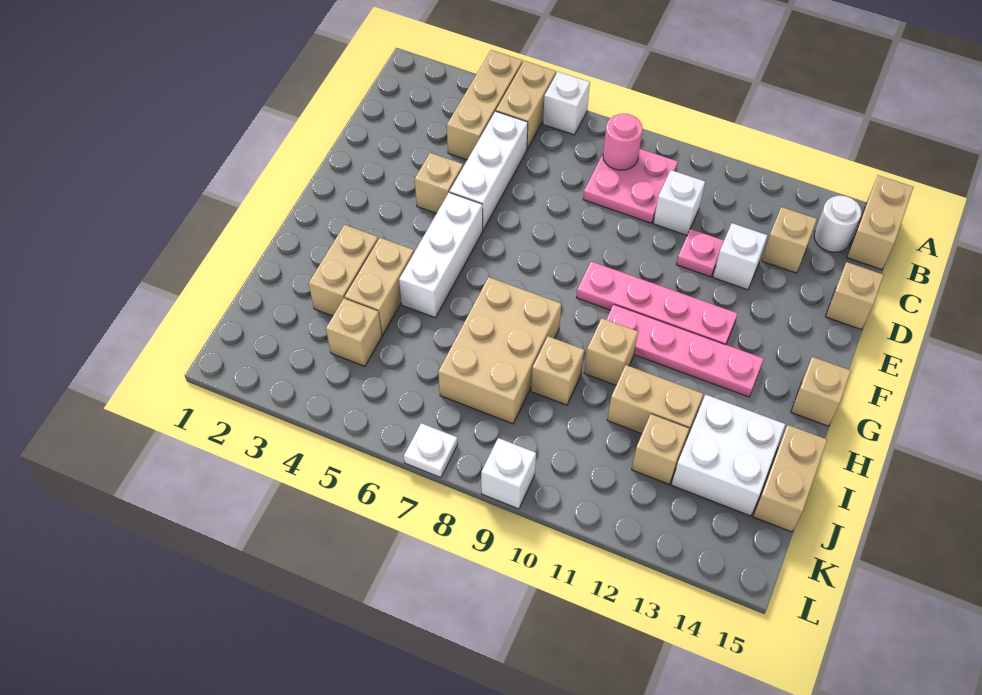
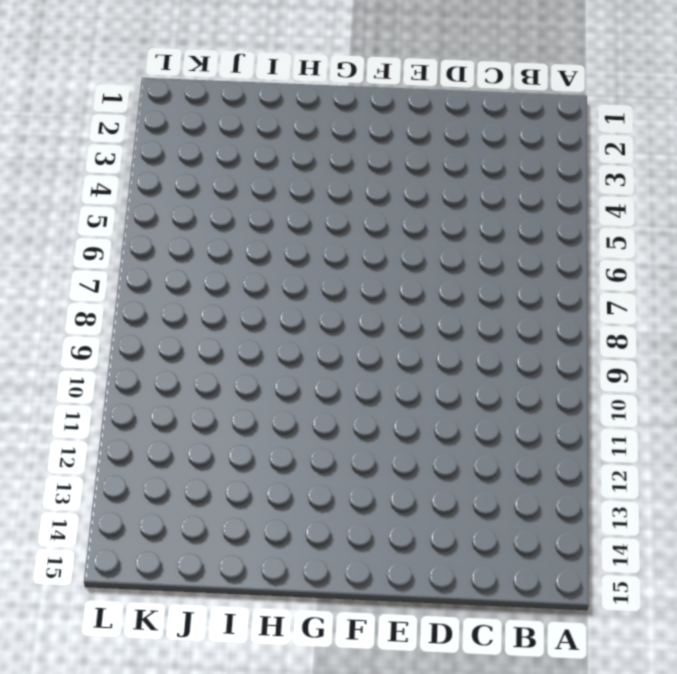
none -> tan 1x3 brick [447,50,523,160]
none -> tan 1x2 brick [496,61,556,149]
none -> white 1x1 brick [543,72,590,135]
none -> tan 1x2 brick [847,175,914,270]

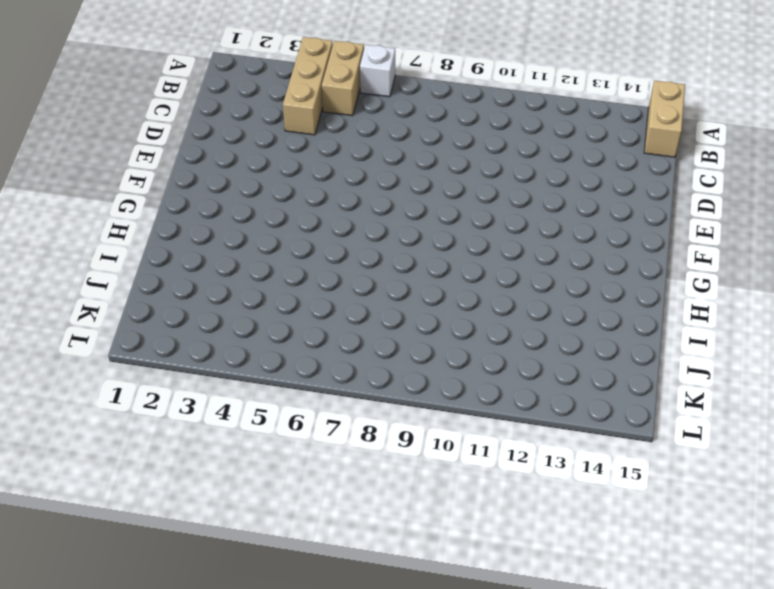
none -> pink 2x2 plate [583,149,678,223]
none -> white 1x1 round brick [814,196,861,252]
none -> white 1x3 brick [450,111,528,230]
none -> white 1x1 brick [653,170,705,235]

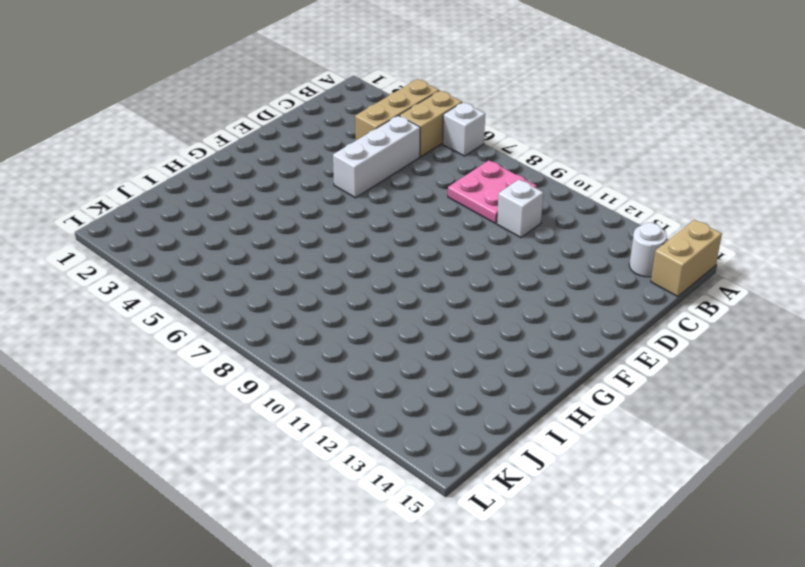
none -> tan 1x1 brick [762,207,817,273]
none -> pink 1x1 plate [676,229,724,277]
none -> white 1x1 brick [713,223,768,290]
none -> tan 1x1 brick [825,262,883,330]

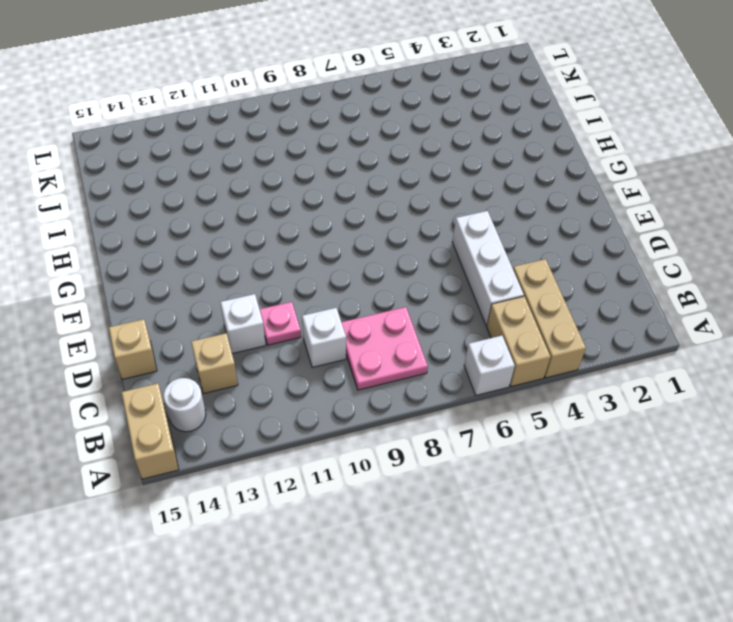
none -> tan 1x1 brick [415,153,463,213]
none -> white 1x3 brick [399,192,483,318]
none -> pink 1x4 plate [576,261,738,345]
none -> pink 1x4 plate [606,305,764,397]

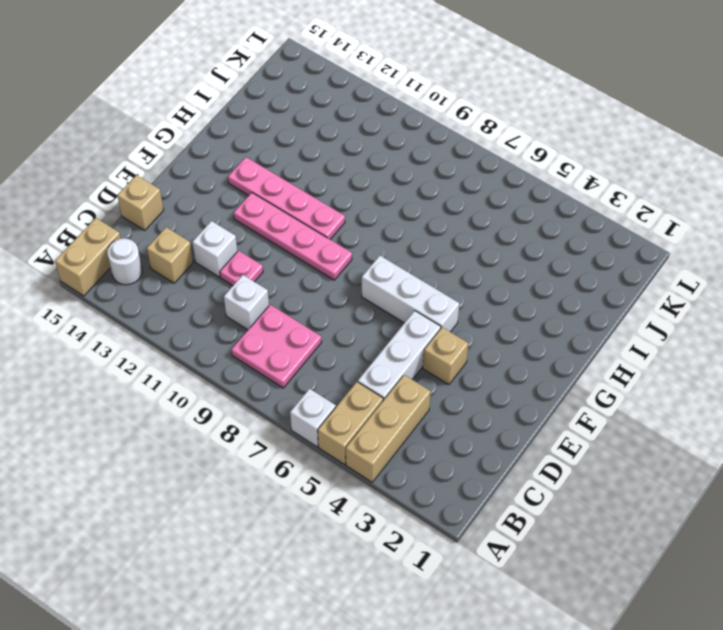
white 1x3 brick [362,256,459,332] -> white 1x3 brick turned to [399,192,483,318]
none -> tan 1x1 brick [791,357,851,426]
none -> tan 1x2 brick [309,225,378,316]
none -> tan 1x2 brick [345,238,414,335]
none -> tan 2x3 brick [438,277,561,424]

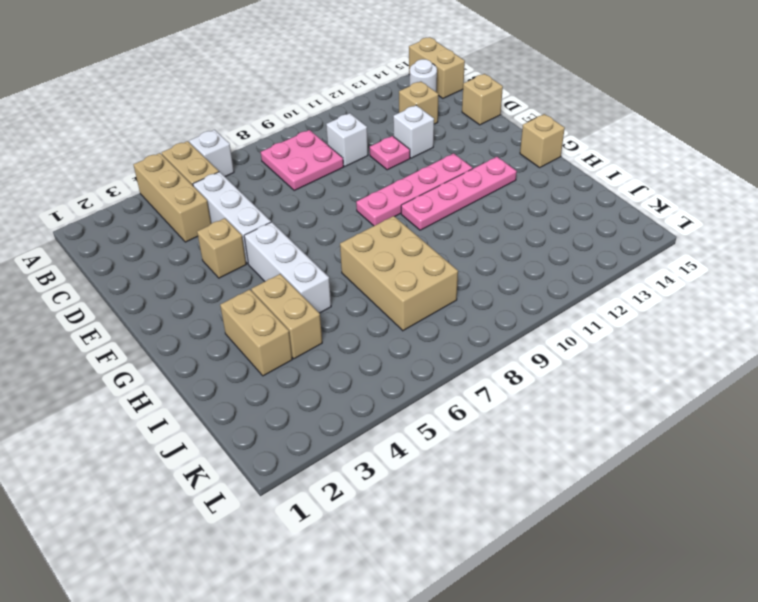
none -> tan 1x1 brick [584,318,638,385]
none -> tan 1x1 brick [531,336,584,405]
none -> tan 1x2 brick [607,365,703,441]
none -> white 2x2 brick [672,395,785,516]

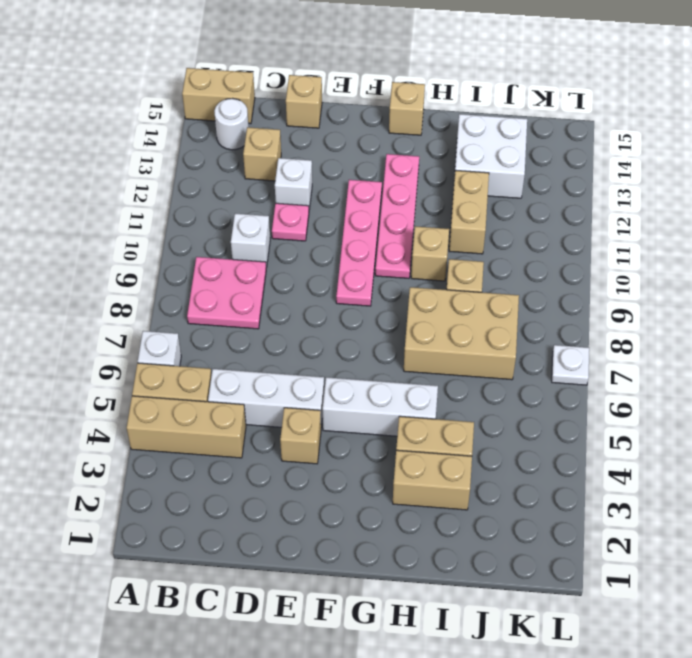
none -> tan 1x2 brick [753,425,827,532]
none -> tan 1x1 brick [326,298,382,366]
none -> tan 1x1 brick [632,414,689,484]
none -> white 1x1 brick [481,438,536,509]

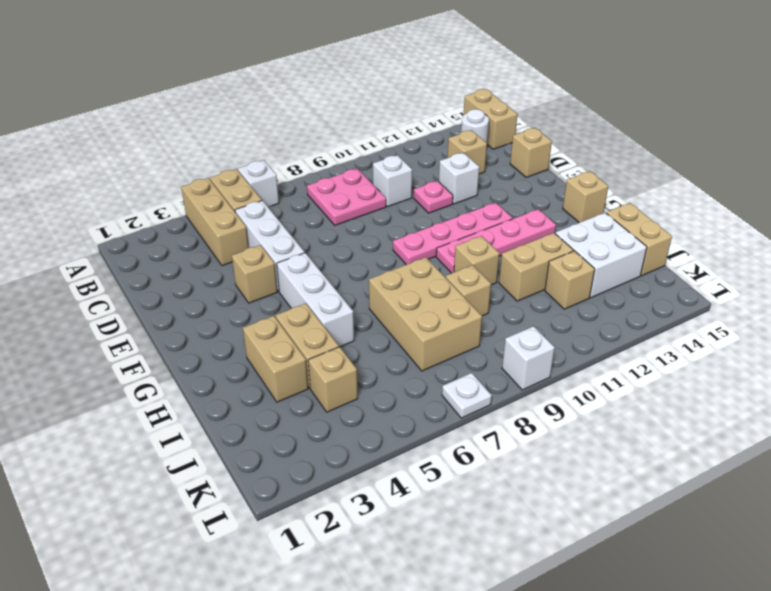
none -> pink 1x1 round brick [603,113,643,170]

